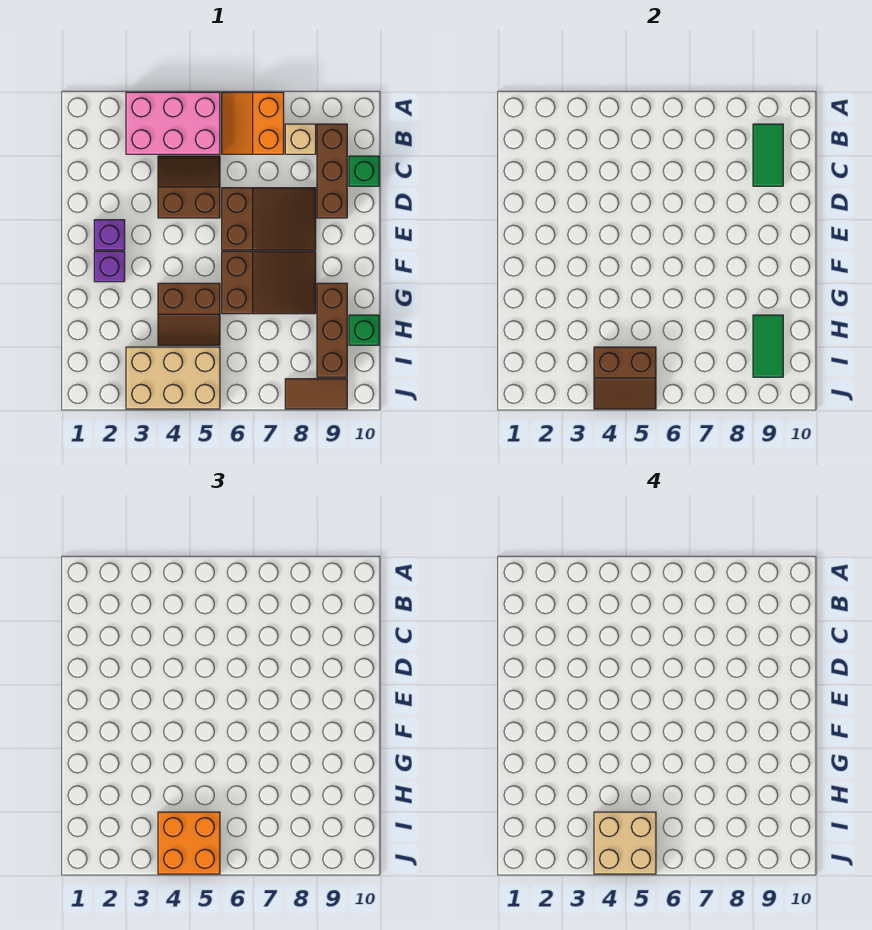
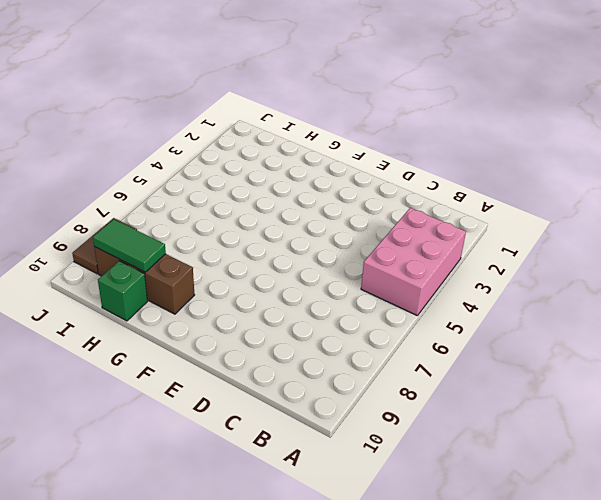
none -> orange 2x2 slope [222,92,284,154]
none -> tan 1x1 brick [285,124,316,154]
none -> brown 1x3 brick [317,124,347,218]

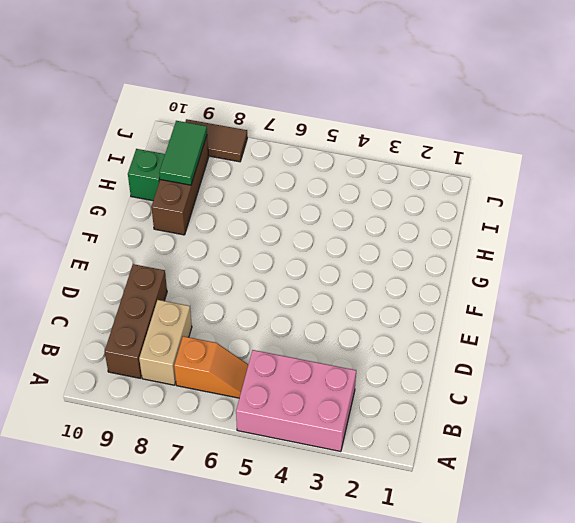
orange 1x2 slope [174,336,248,398] -> orange 2x2 slope [222,92,284,154]
tan 1x2 brick [139,300,192,385] -> tan 1x1 brick [285,124,316,154]
none -> brown 2x2 slope [158,156,220,218]
none -> green 1x1 brick [349,156,379,186]
none -> brown 2x3 slope [222,188,316,250]

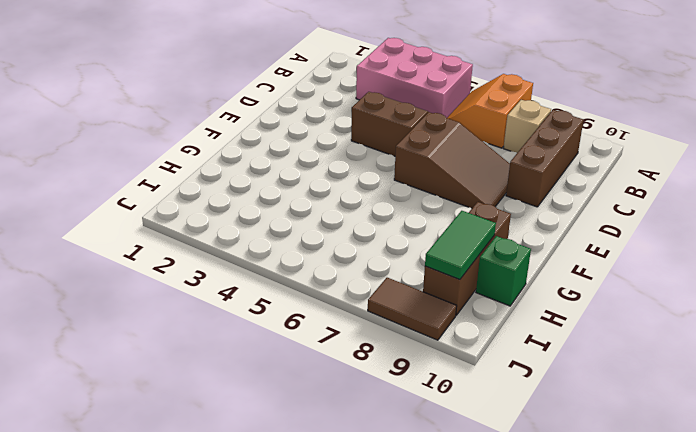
none -> green 1x1 brick [349,156,379,186]
none -> purple 1x1 brick [94,220,125,250]
none -> purple 1x1 brick [94,251,125,282]

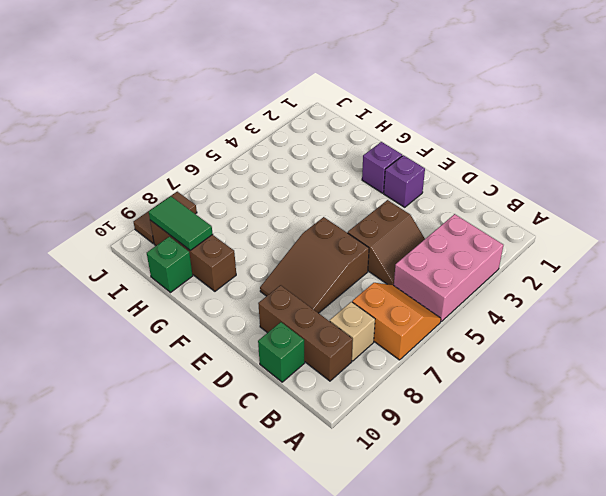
none -> brown 2x3 slope [222,251,316,314]
none -> brown 2x2 slope [158,283,220,345]
none -> tan 2x3 brick [126,347,220,409]

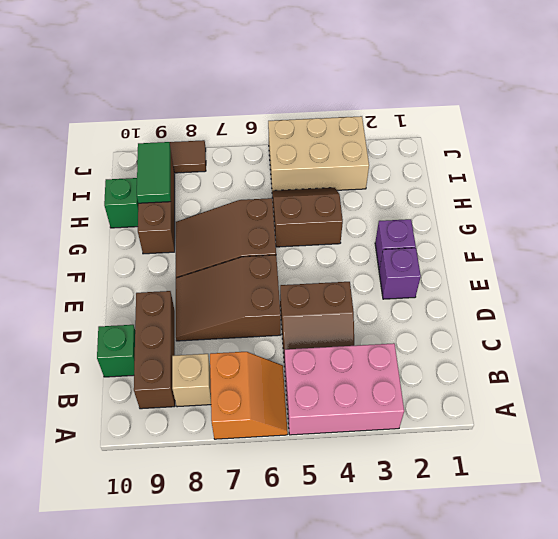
none -> green 1x2 tile [753,124,783,186]
none -> brown 2x2 slope [594,347,656,409]
none -> orange 2x2 brick [158,812,220,874]

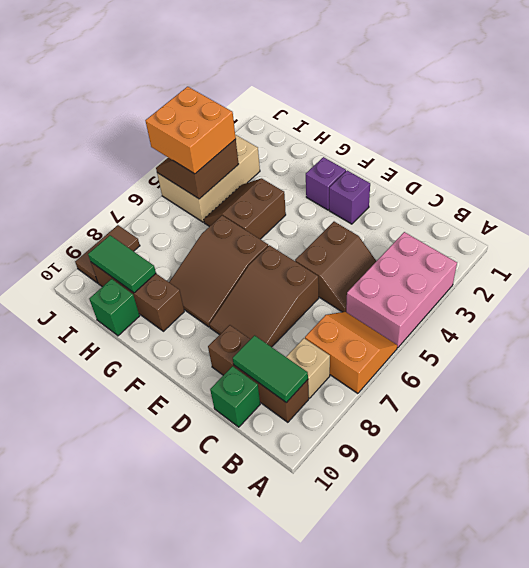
none -> tan 2x2 brick [594,812,656,874]

